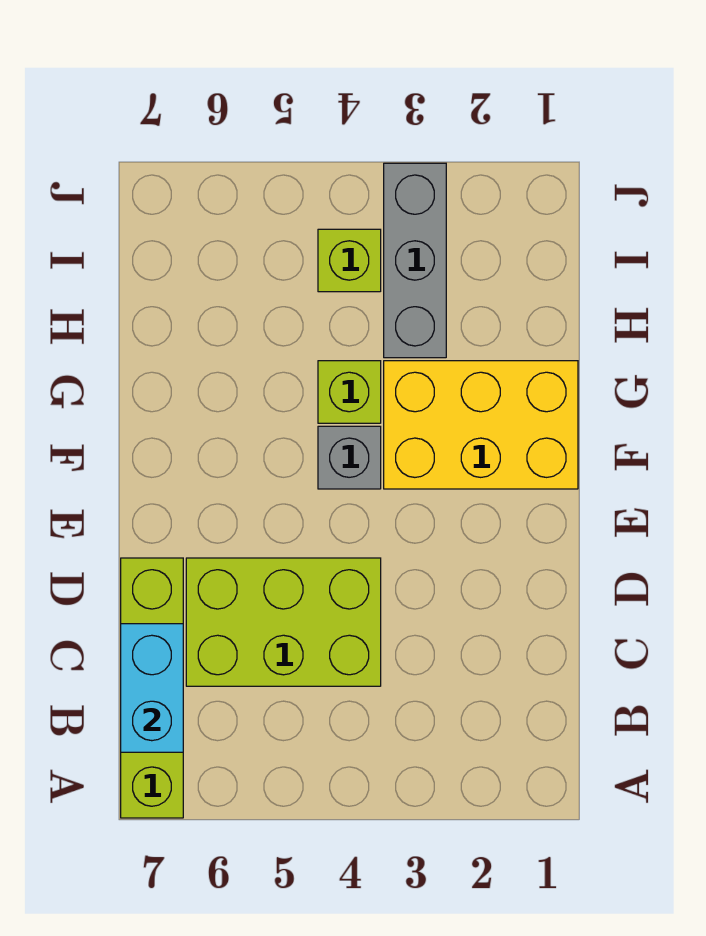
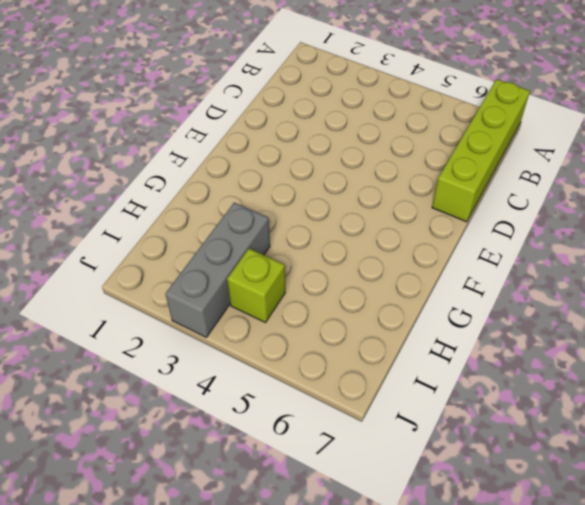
none -> lime 2x3 brick [186,558,381,686]
none -> yellow 2x3 brick [384,361,578,489]

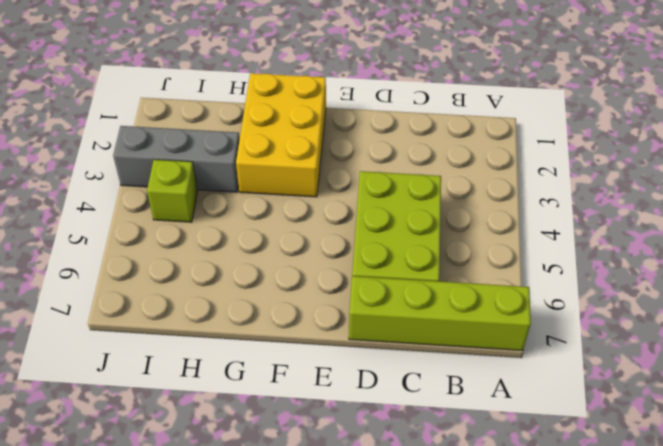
none -> grey 1x1 brick [318,426,381,489]
none -> lime 1x1 brick [318,361,381,423]

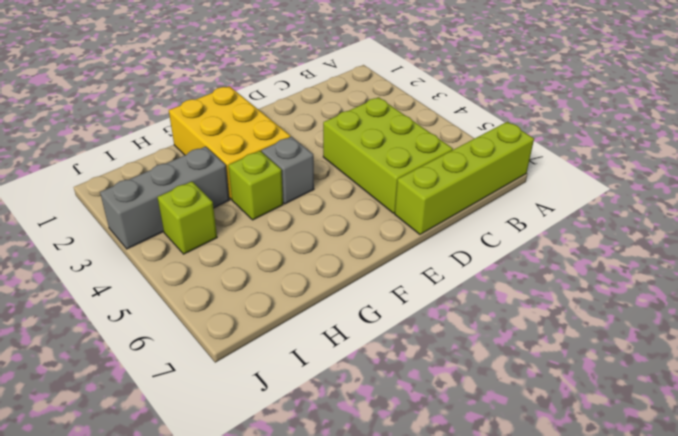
none -> cyan 1x2 brick [121,624,183,752]

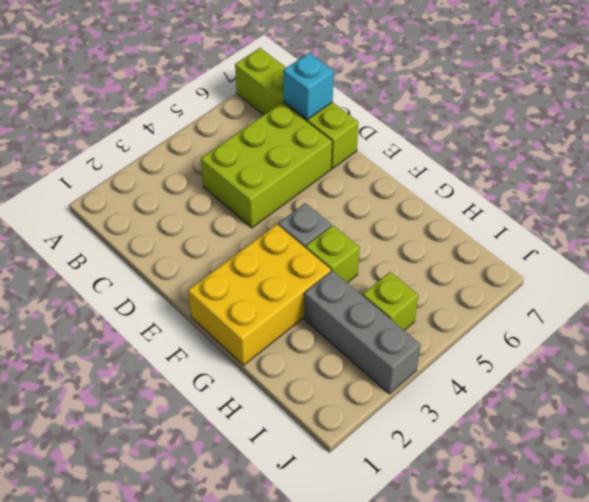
cyan 1x1 brick [283,53,334,119] -> cyan 1x2 brick [121,624,183,752]

